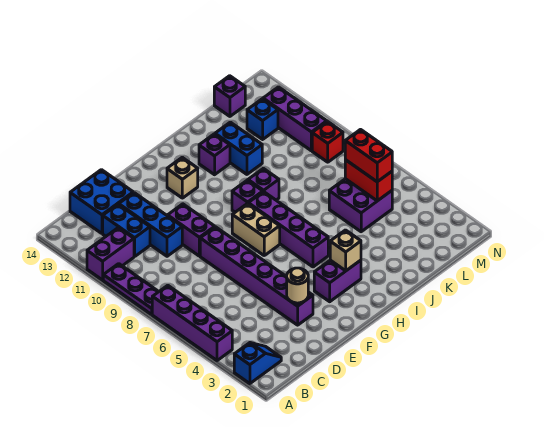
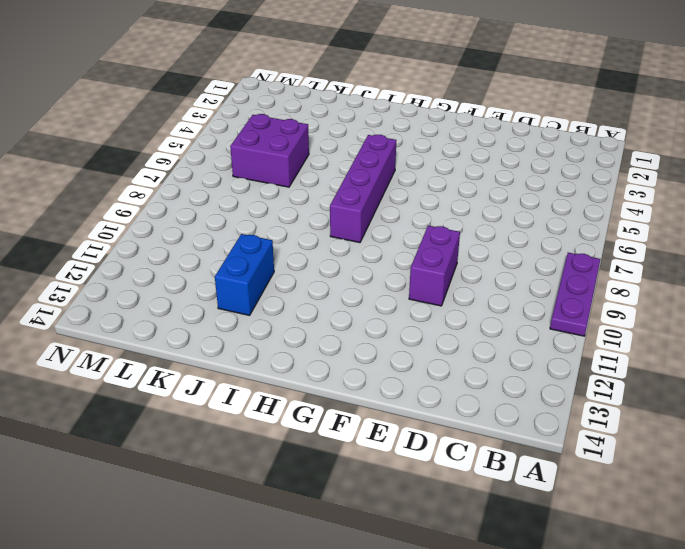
none -> blue 1x2 slope [234,343,281,384]
none -> purple 1x4 brick [152,285,232,361]
none -> purple 1x2 brick [87,228,134,280]

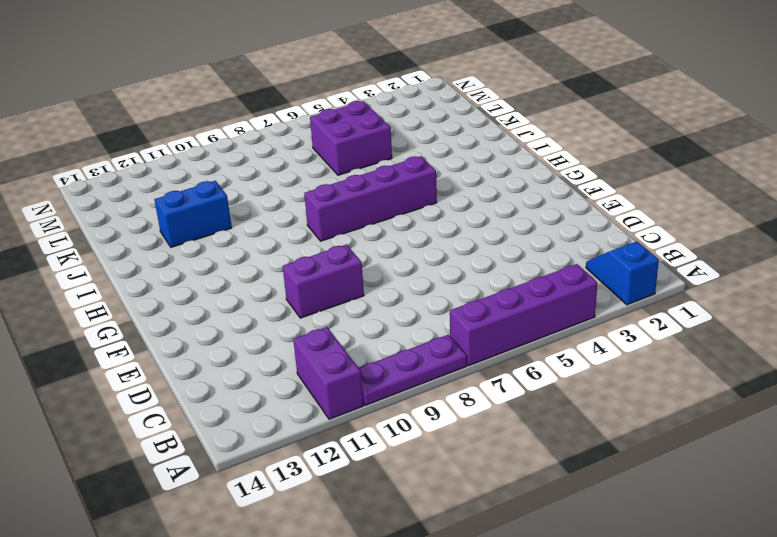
none -> blue 1x2 brick [103,204,150,256]
none -> blue 2x2 brick [70,170,133,233]
none -> blue 1x3 brick [119,193,182,256]

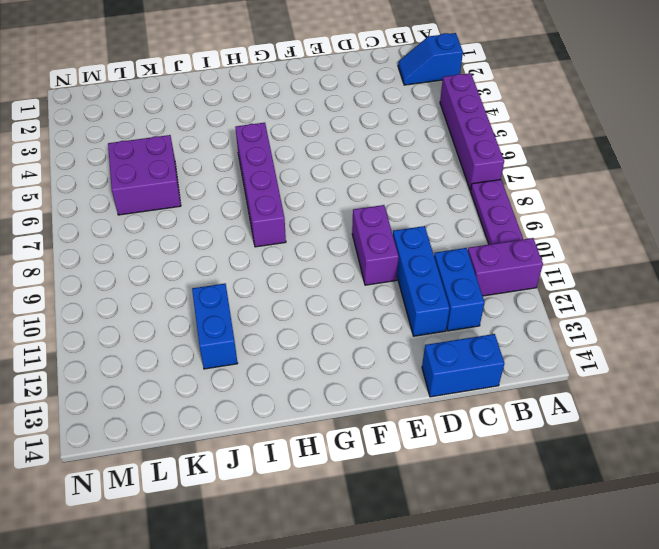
blue 1x2 brick [422,334,504,397] -> blue 2x2 brick [70,170,133,233]
none -> purple 1x6 brick [200,227,313,325]
none -> purple 1x2 brick [314,260,361,302]
none -> tan 1x2 brick [232,203,280,255]

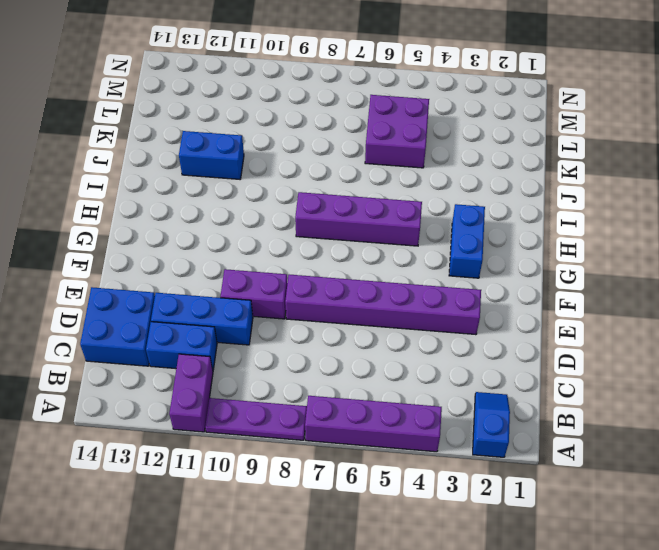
blue 1x2 brick [449,204,485,278] -> purple 1x2 brick [314,260,361,302]
none -> tan 1x2 brick [232,203,280,255]
none -> tan 1x1 brick [167,157,198,198]
none -> purple 1x1 brick [232,180,263,212]

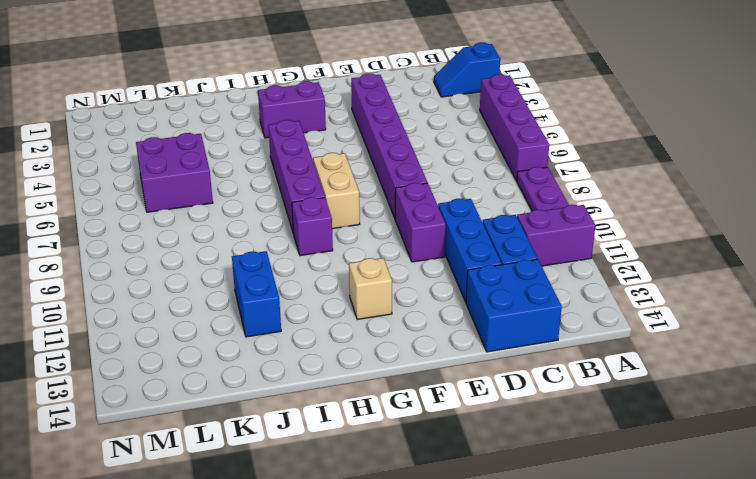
none -> purple 1x1 brick [248,168,279,200]
none -> purple 1x1 brick [199,134,230,175]
none -> blue 1x1 brick [247,99,278,139]

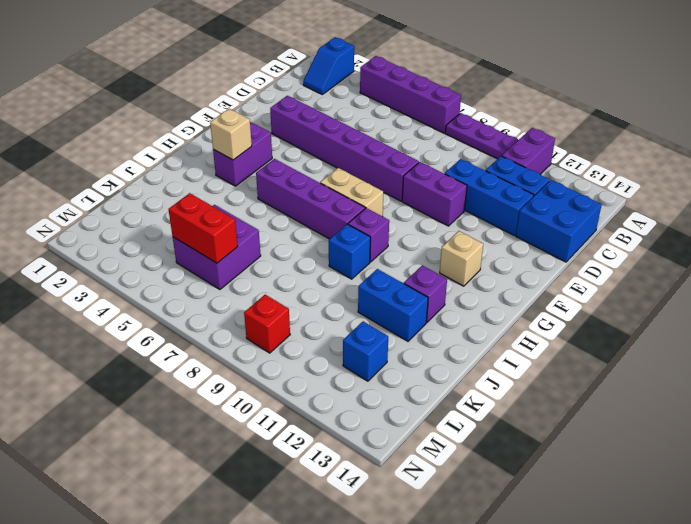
blue 1x1 brick [329,224,370,279] -> purple 1x1 brick [248,168,279,200]
none -> purple 1x1 brick [214,76,245,116]
none -> purple 1x3 brick [263,87,327,151]
none -> tan 1x1 round brick [287,268,308,303]

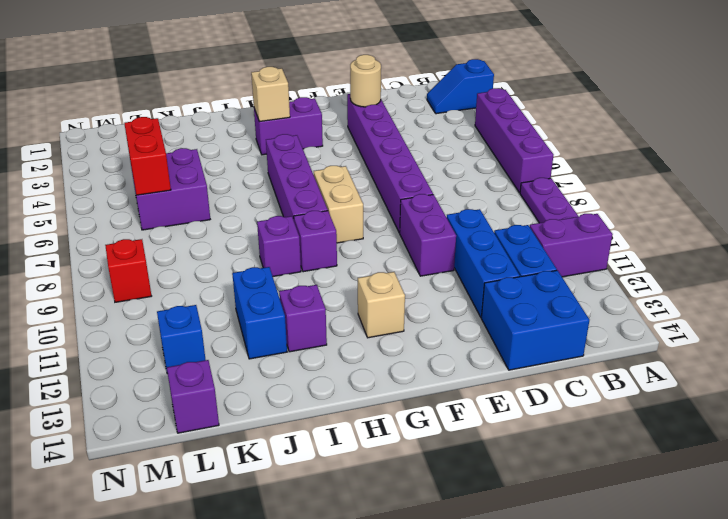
none -> purple 1x3 brick [263,87,327,151]
none -> red 1x2 brick [345,130,392,182]

